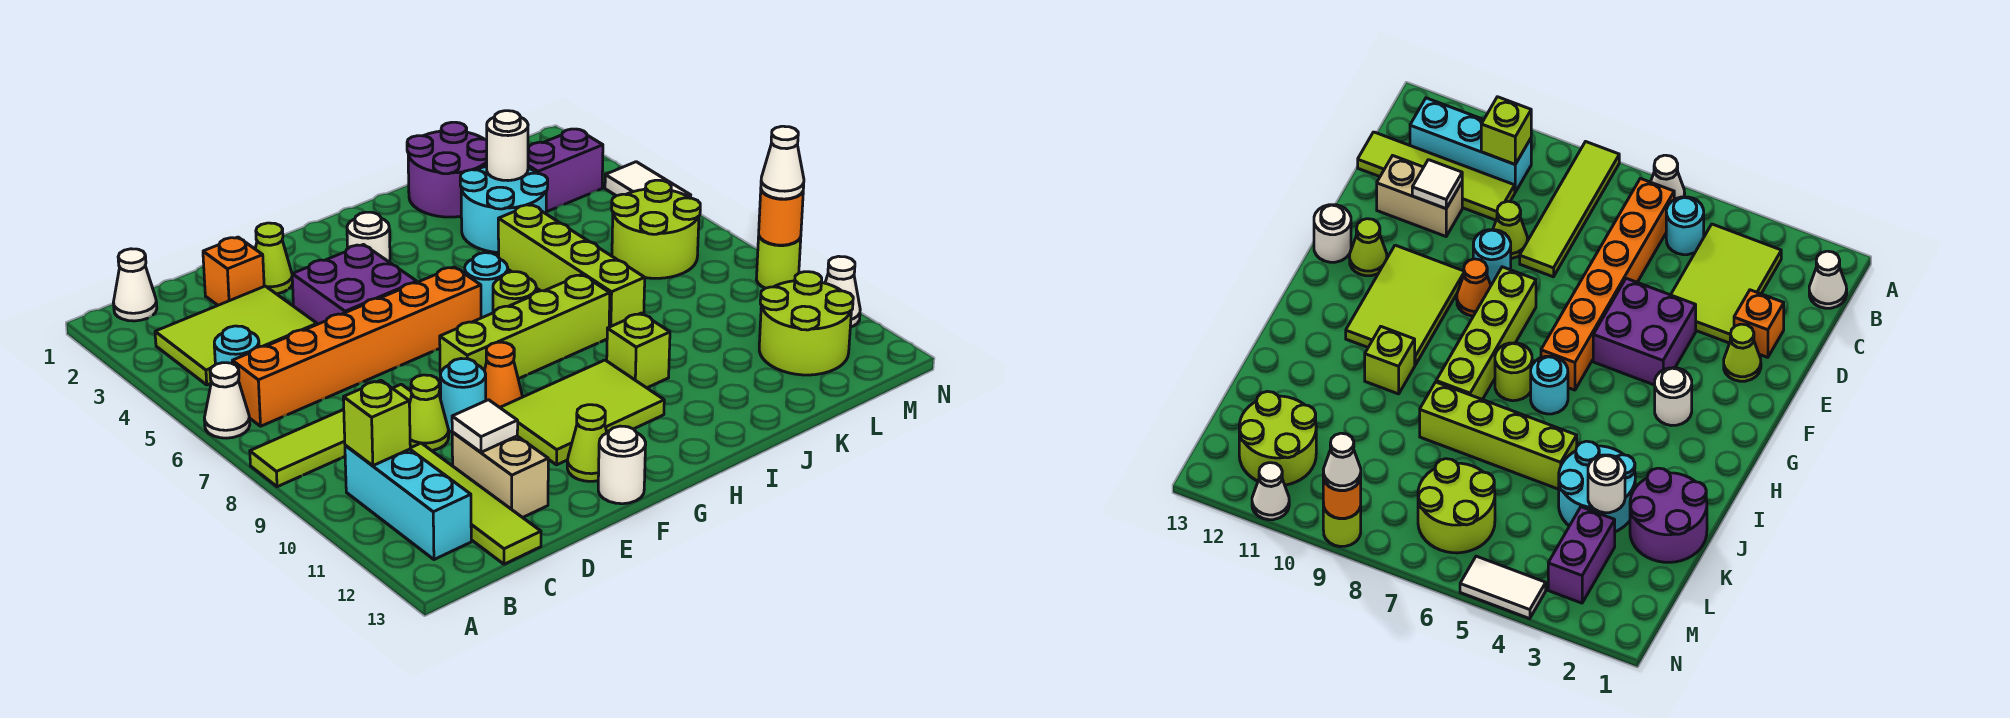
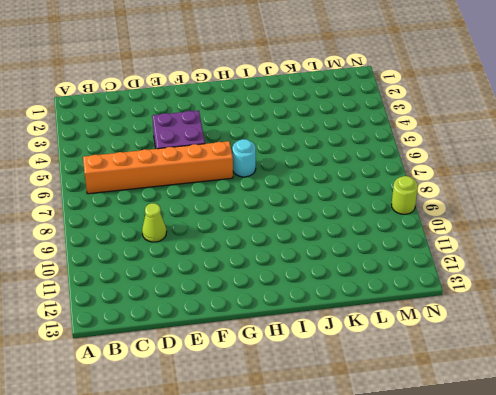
none -> white 1x1 cone [204,363,250,438]
none -> lime 1x4 tile [250,384,412,487]
none -> white 1x1 cone [113,249,157,321]
none -> lime 2x3 tile [155,286,317,385]

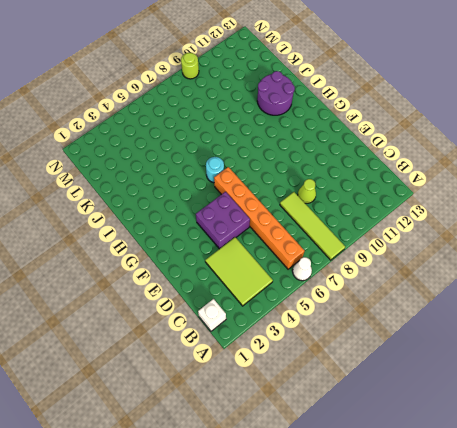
white 1x1 brick [198,299,226,331] -> white 1x1 cone [113,249,157,321]
purple 2x2 round brick [257,71,295,115] -> purple 2x2 round brick moved to [407,122,487,217]
none -> cyan 1x1 round brick [214,326,259,365]
none -> cyan 1x3 brick [345,445,471,560]
none -> lime 1x4 tile [410,443,541,564]
none -> orange 1x1 brick [203,237,264,305]

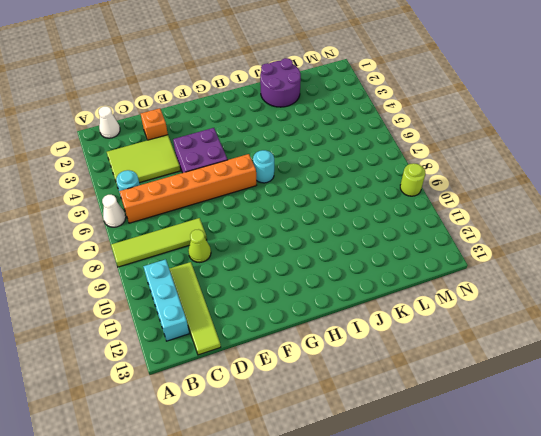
none -> tan 1x2 brick [452,432,548,518]
none -> lime 1x1 cone [255,223,293,294]
none -> cyan 1x1 round brick [440,359,486,432]
none -> lime 1x4 brick [440,275,610,379]

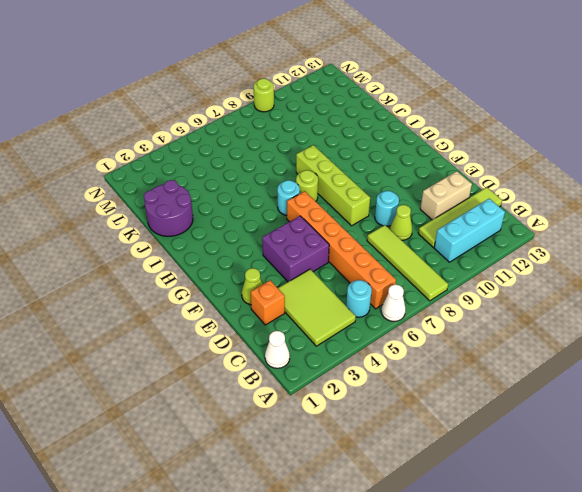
none -> orange 1x1 cone [484,342,522,407]
none -> lime 2x3 tile [500,360,664,465]
none -> lime 1x1 cone [567,405,607,481]
none -> white 1x1 round brick [598,426,646,504]

